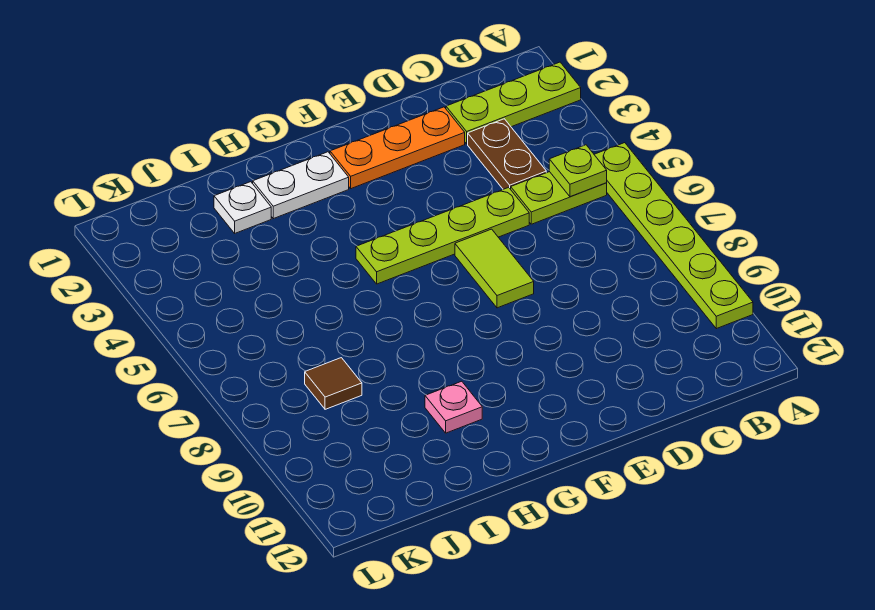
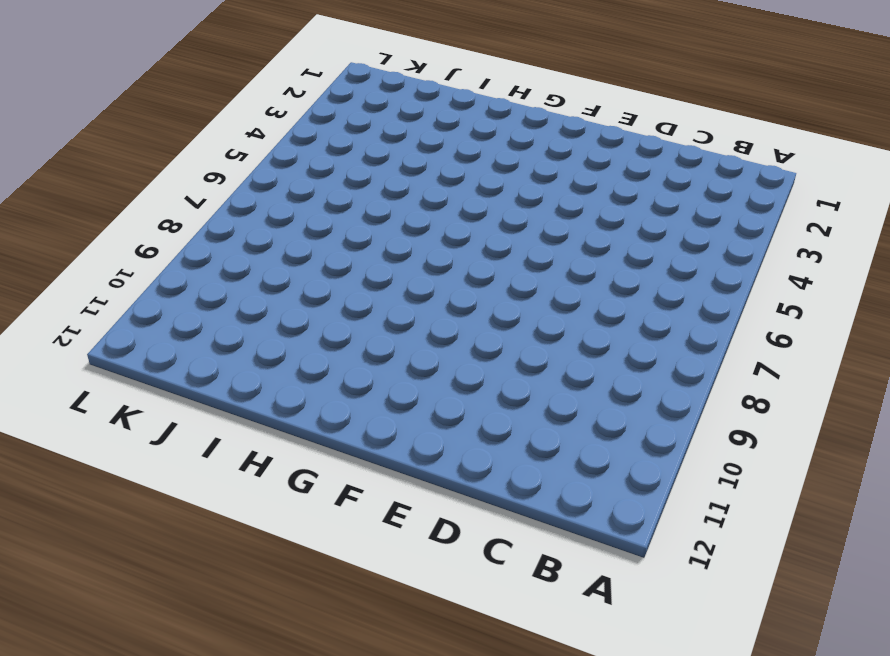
none -> lime 1x3 plate [446,62,581,144]
none -> lime 1x6 plate [594,143,753,329]
none -> lime 1x2 plate [511,172,607,224]

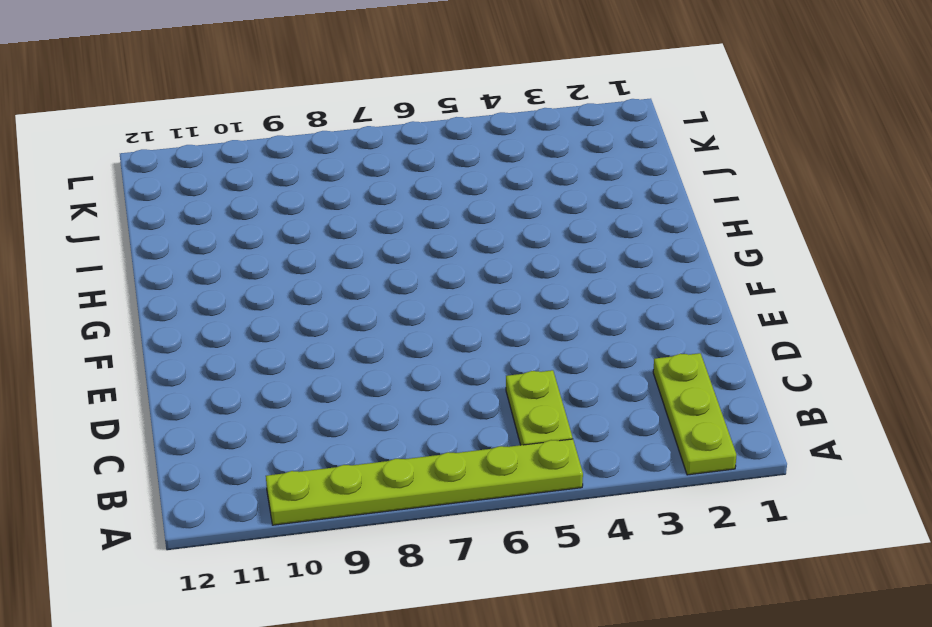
none -> brown 1x2 plate [468,119,546,189]
none -> orange 1x3 plate [330,107,465,189]
none -> lime 1x4 plate [356,187,529,284]

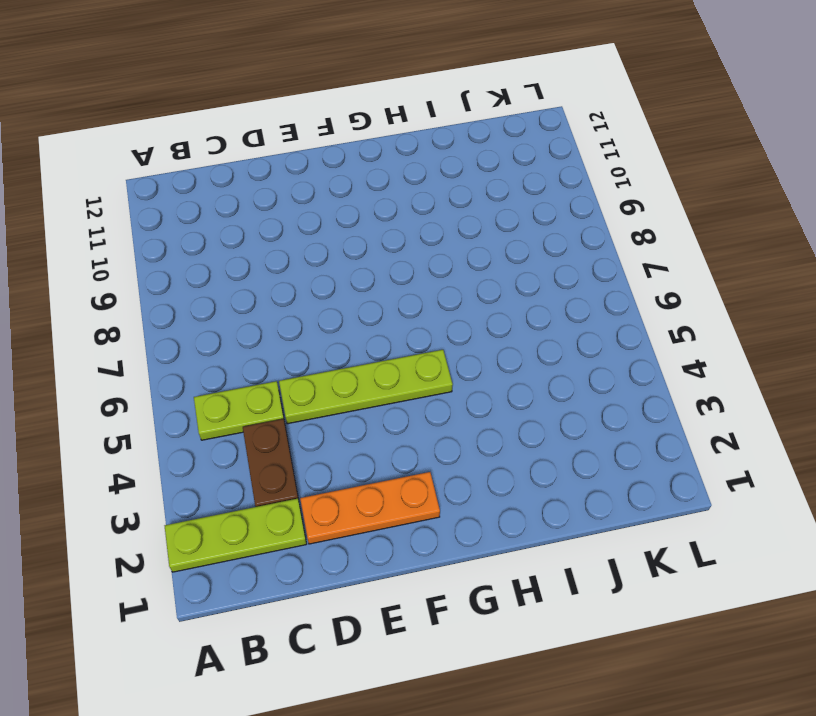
none -> lime 1x6 plate [594,143,753,329]
none -> lime 1x2 tile [455,229,534,308]
none -> white 1x2 plate [253,152,349,219]

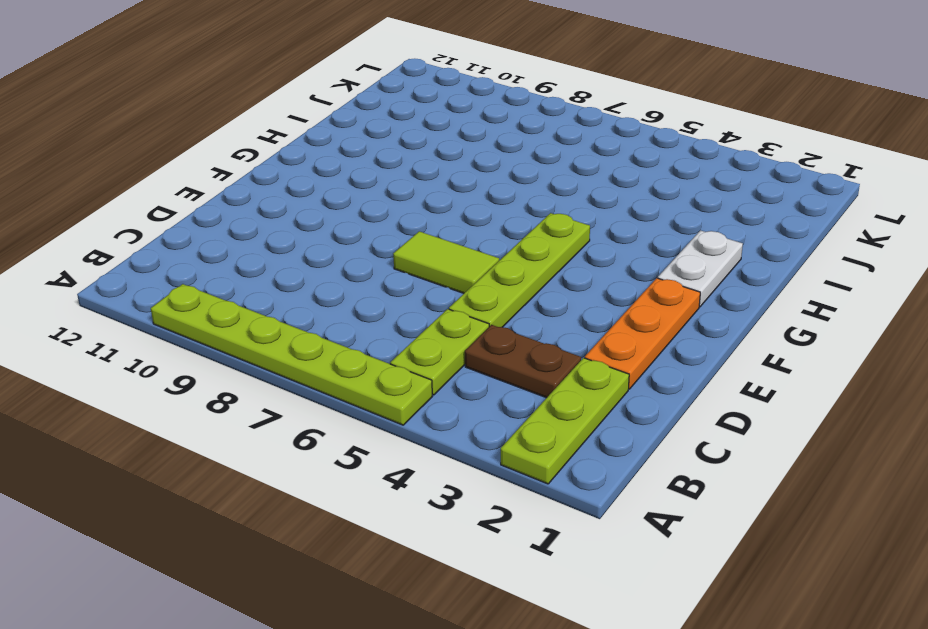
none -> pink 1x1 plate [425,381,482,433]
none -> white 1x1 plate [214,182,271,233]
none -> brown 1x1 tile [305,358,362,409]

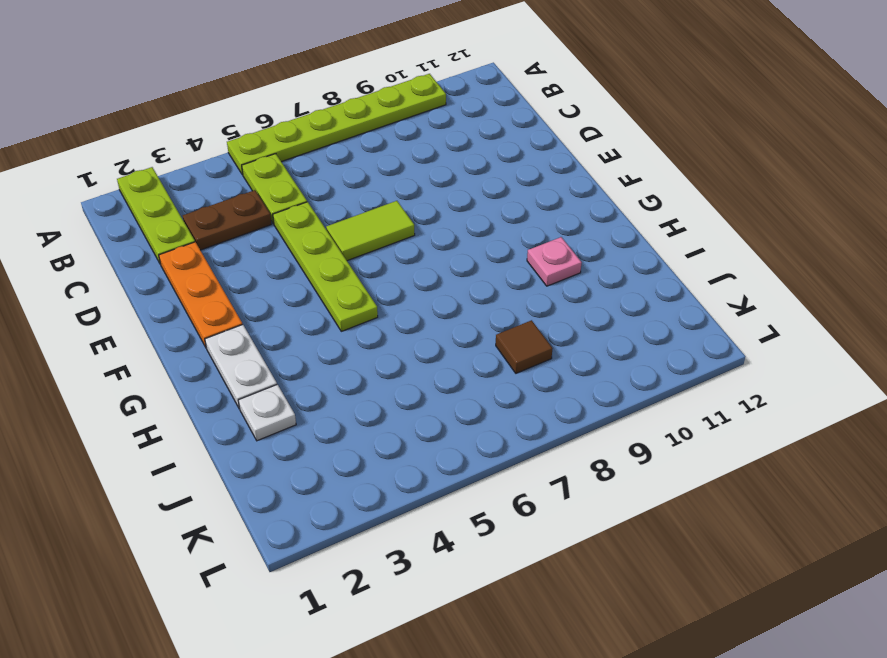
none -> lime 1x1 plate [549,145,607,197]

